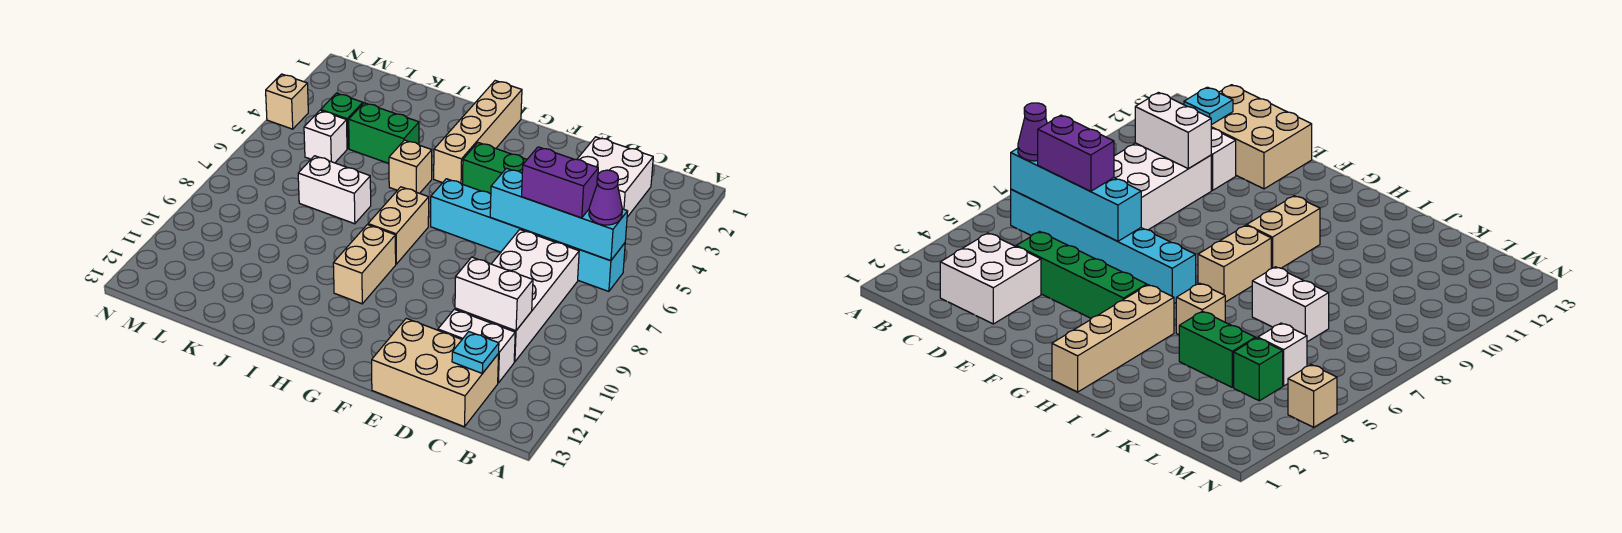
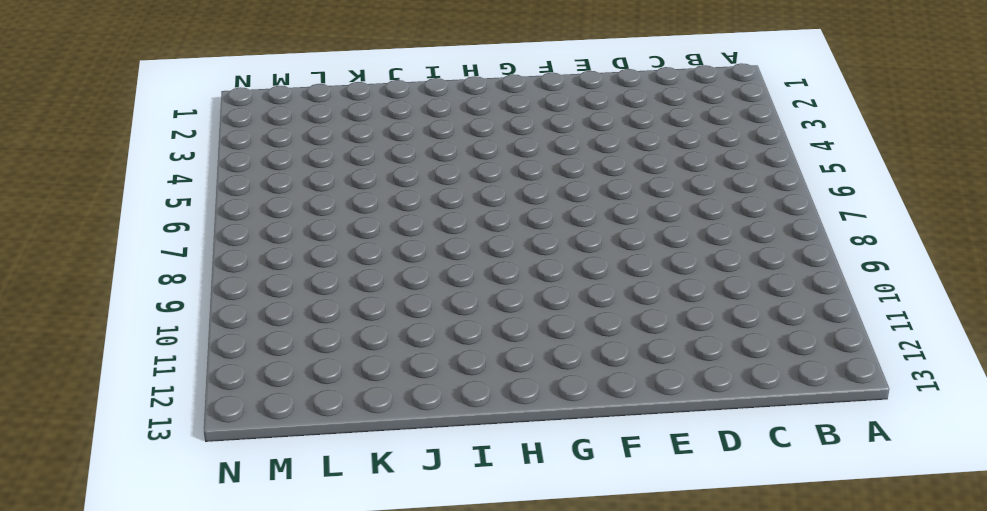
none -> cyan 1x6 brick [431,179,625,291]
none -> white 2x2 brick [577,137,653,217]
none -> white 2x4 brick [455,230,579,362]

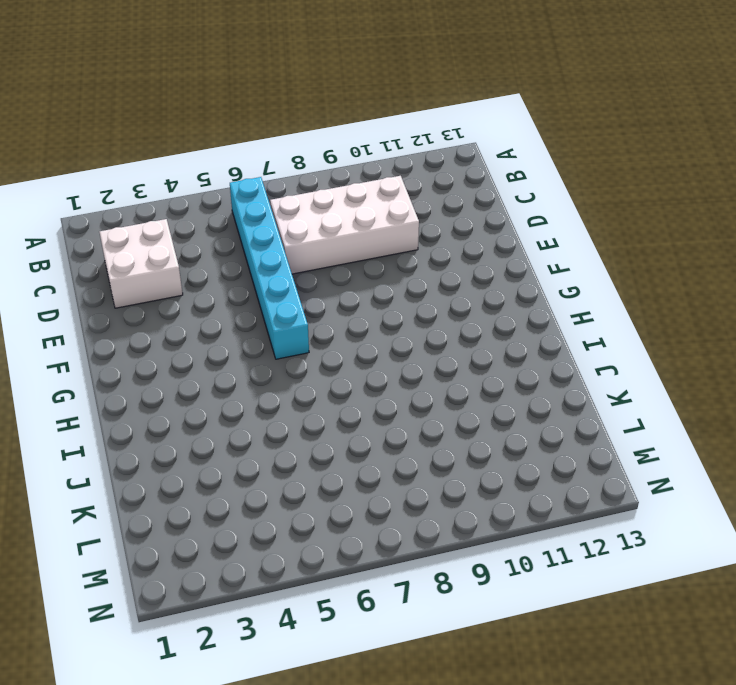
none -> white 1x2 brick [438,309,515,383]
none -> tan 2x3 brick [372,318,499,427]
none -> green 1x4 brick [462,143,527,194]

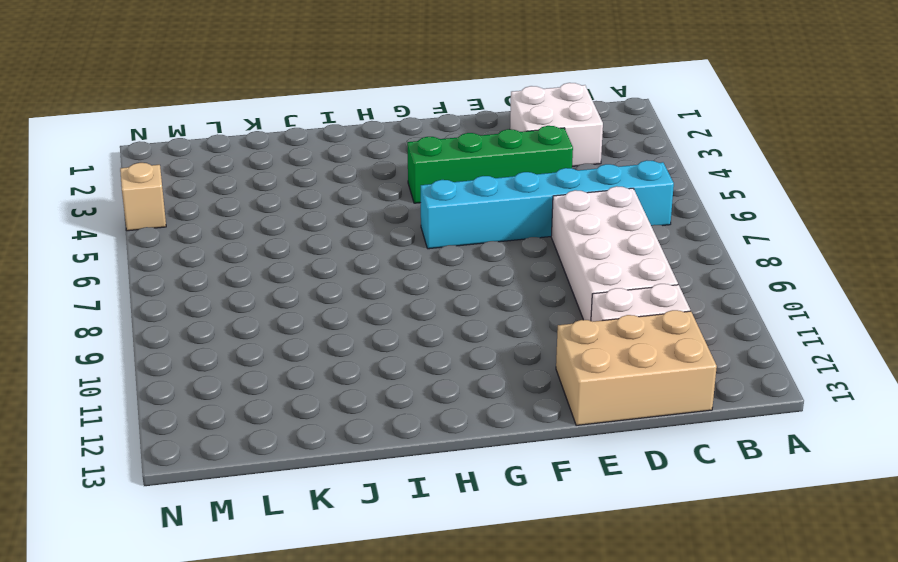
none -> tan 1x4 brick [434,81,522,184]
none -> tan 1x2 brick [368,187,429,264]
none -> tan 1x2 brick [333,225,396,304]

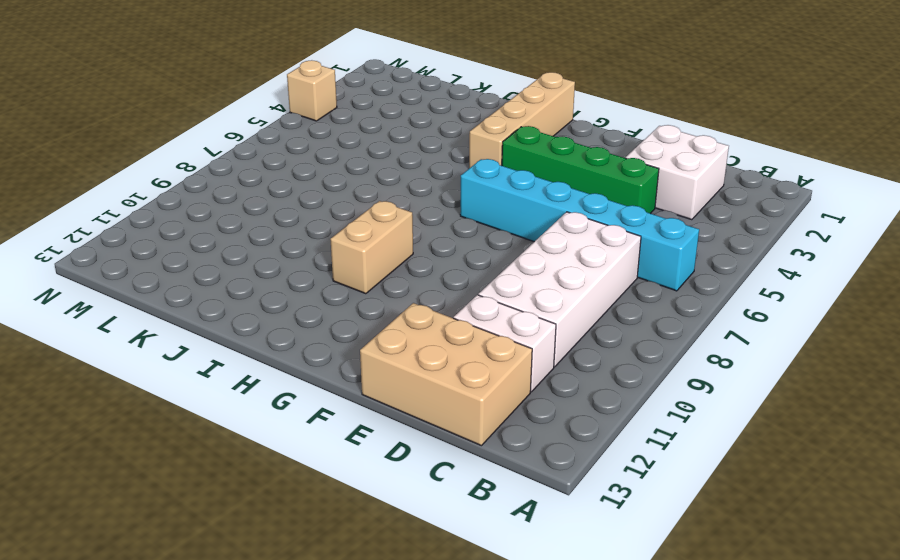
none -> tan 1x2 brick [368,187,429,264]
none -> tan 1x1 brick [389,140,432,193]
none -> green 1x2 brick [349,103,419,163]

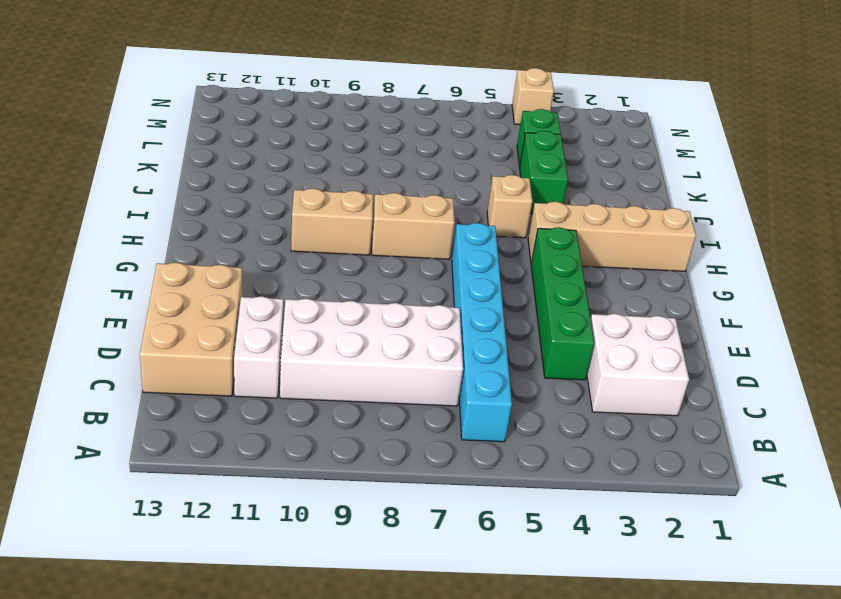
none -> white 1x2 brick [298,156,371,224]
none -> white 1x1 brick [304,110,347,163]
none -> cyan 1x4 brick [490,168,628,261]

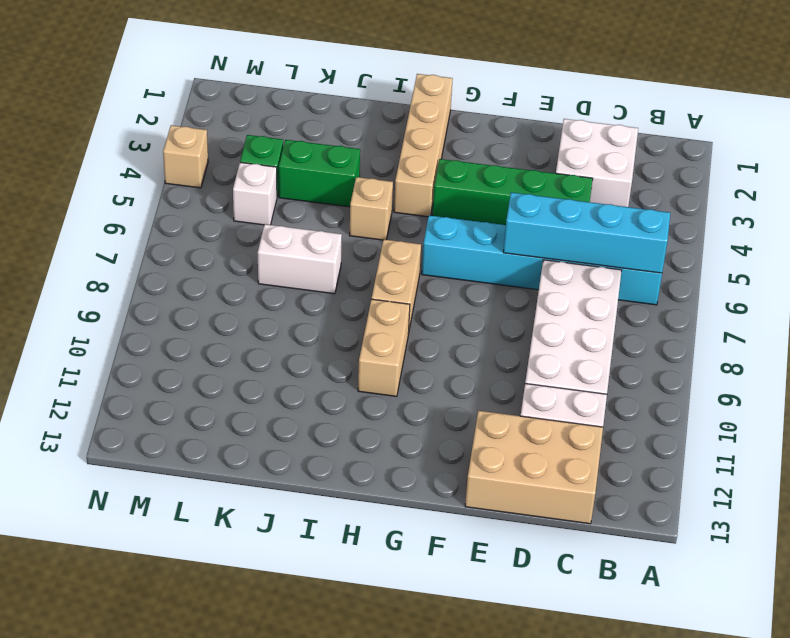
none -> white 1x2 brick [455,257,533,331]
none -> cyan 1x1 plate [452,332,499,373]
none -> purple 1x1 cone [589,170,622,225]

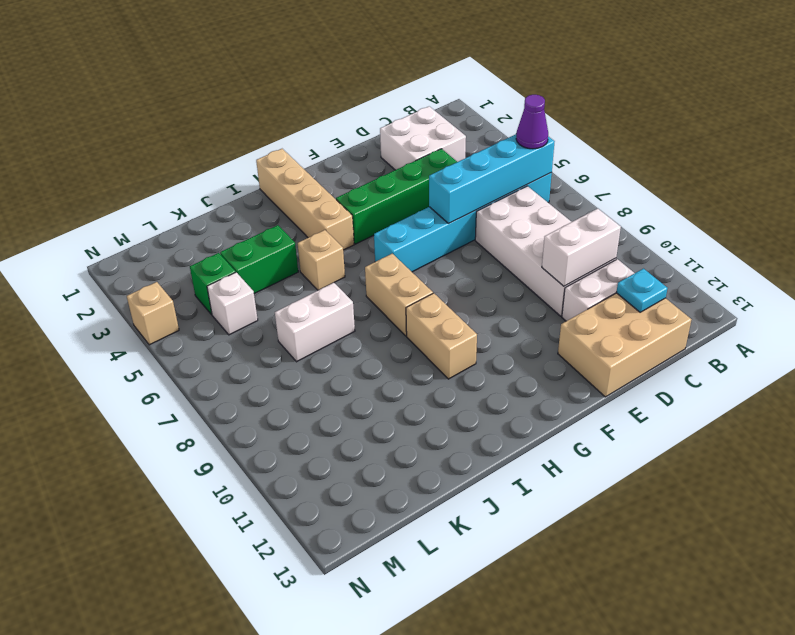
none -> purple 1x2 brick [522,147,598,218]

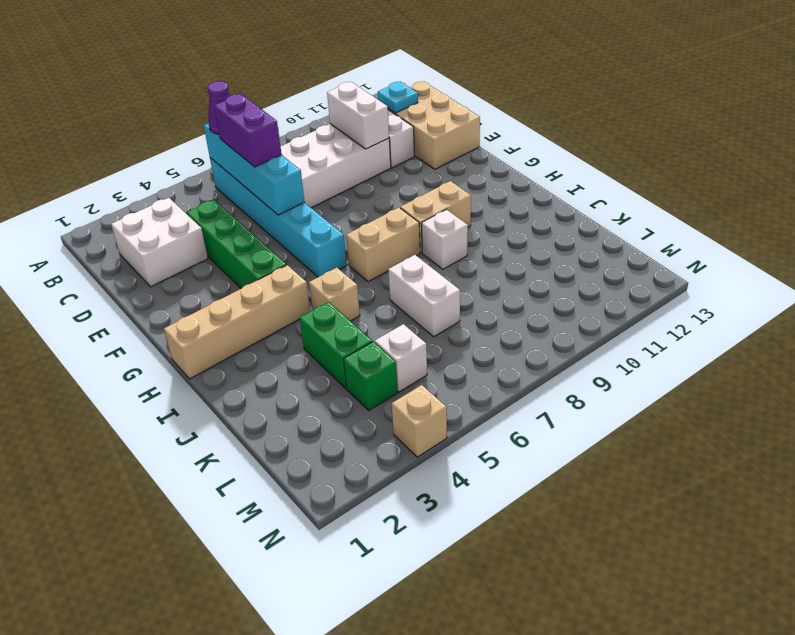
white 1x1 brick [421,210,468,269] -> none

